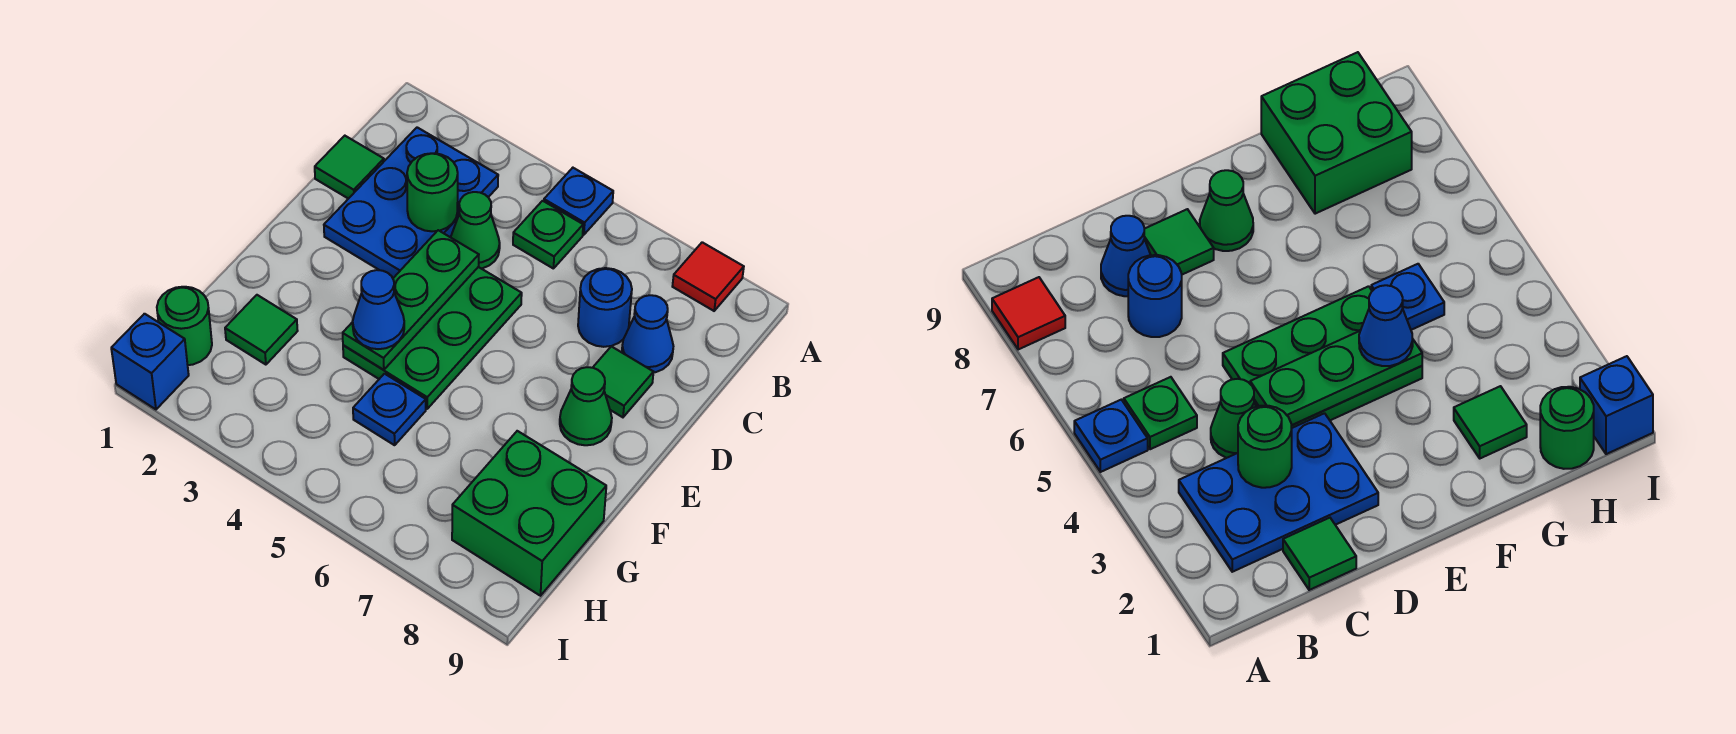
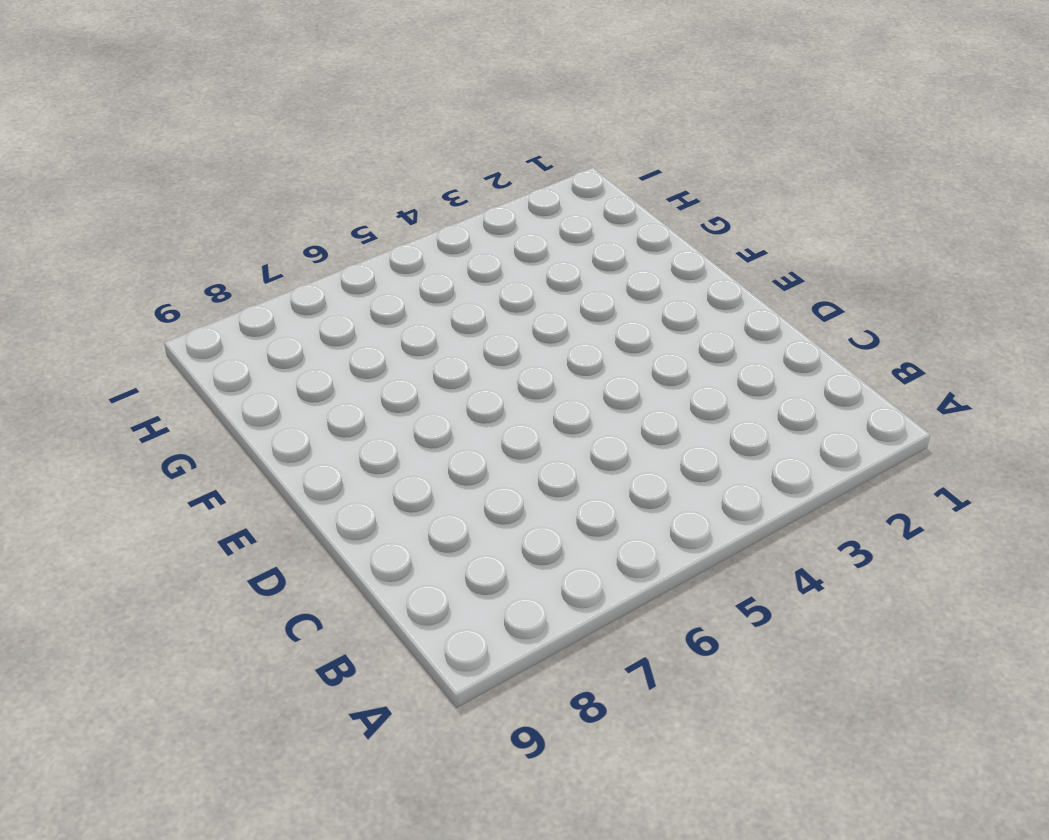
none -> blue 1x1 plate [544,168,613,235]
none -> red 1x1 tile [672,242,744,311]
none -> blue 2x3 plate [324,127,498,278]

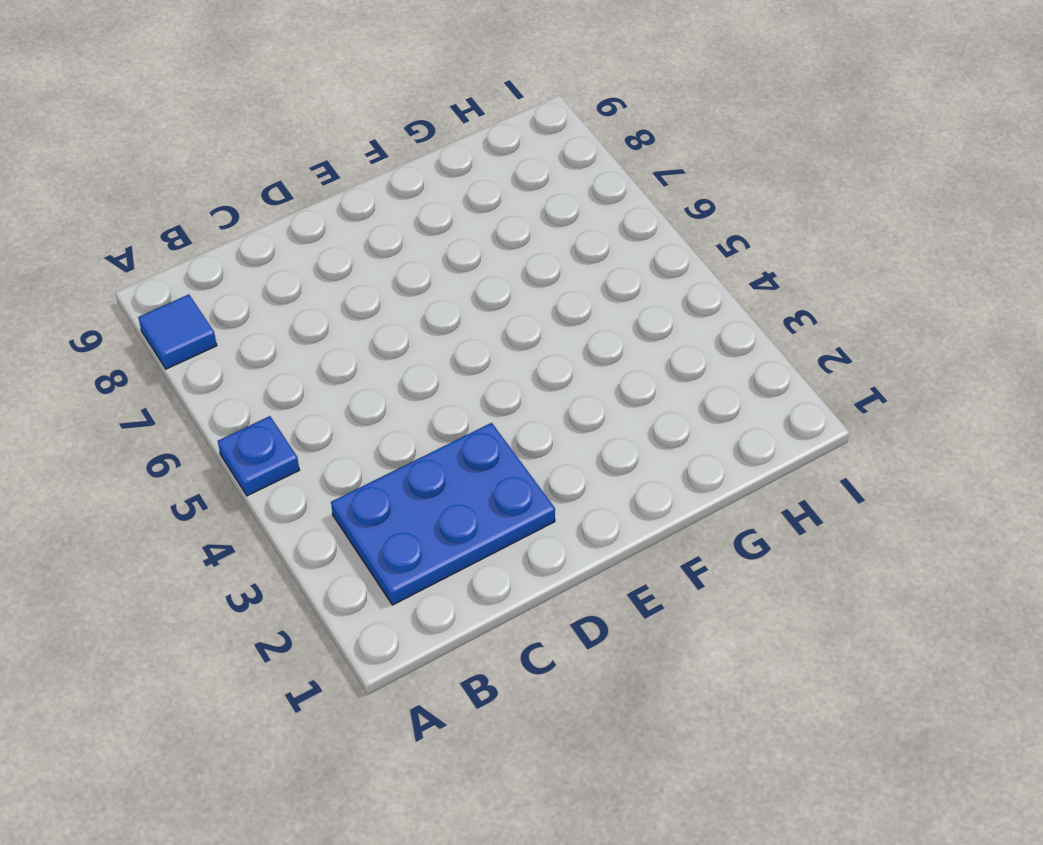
blue 1x1 tile [138,294,217,369] -> red 1x1 tile [672,242,744,311]
none -> green 1x1 plate [513,201,583,269]
none -> green 1x1 tile [315,136,384,199]
none -> green 1x1 cone [451,192,500,269]

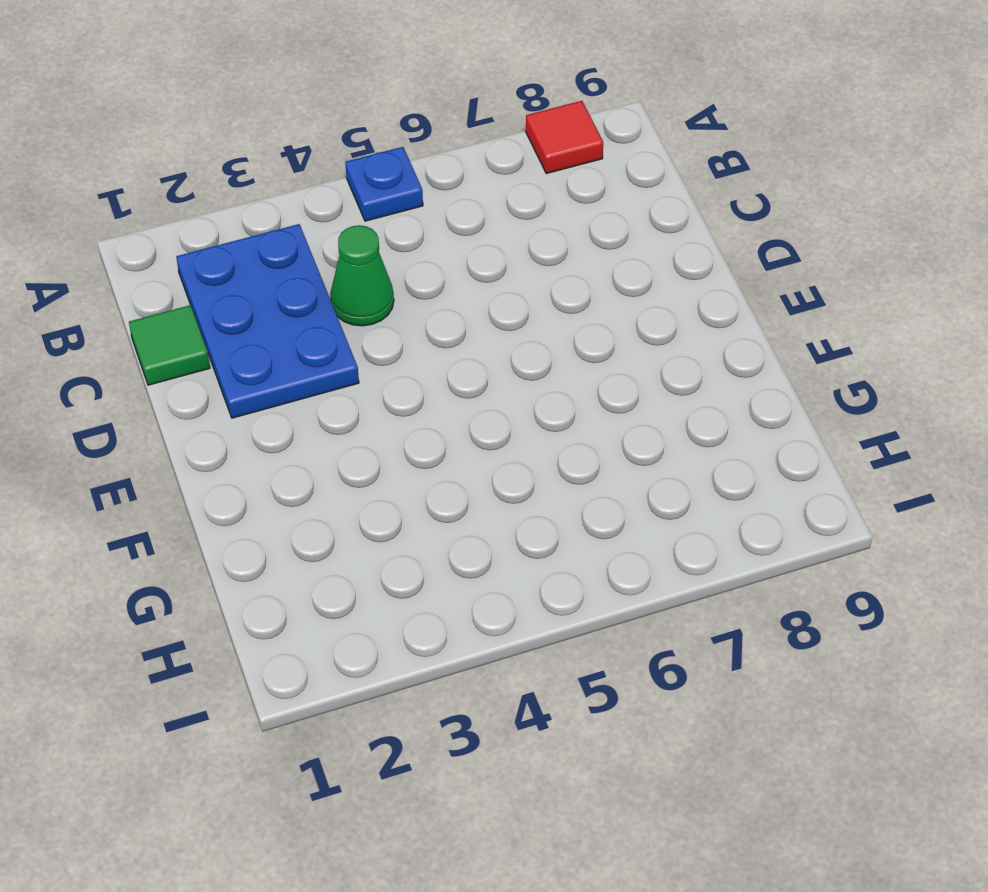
none -> green 1x1 plate [513,201,583,269]
none -> blue 1x1 round brick [578,268,632,347]
none -> blue 1x1 cone [622,295,673,372]

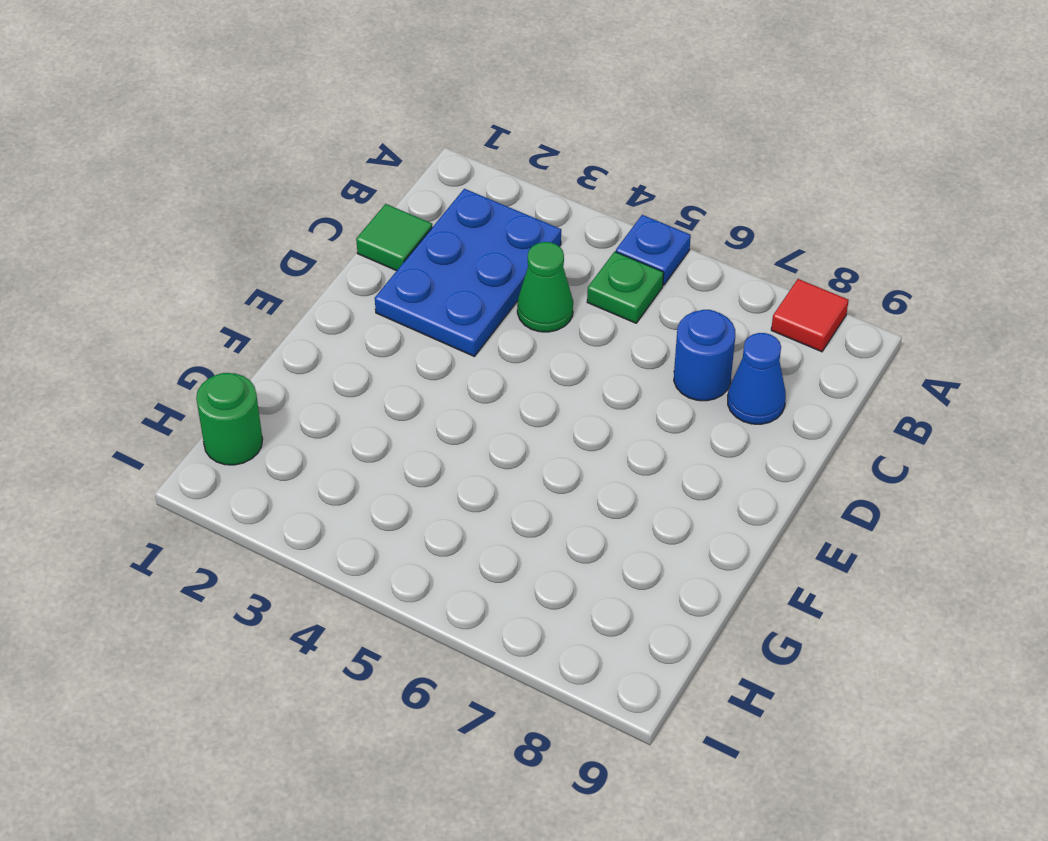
none -> green 2x3 plate [343,267,522,409]
none -> green 1x1 tile [593,346,654,417]
none -> green 1x1 cone [560,367,612,445]

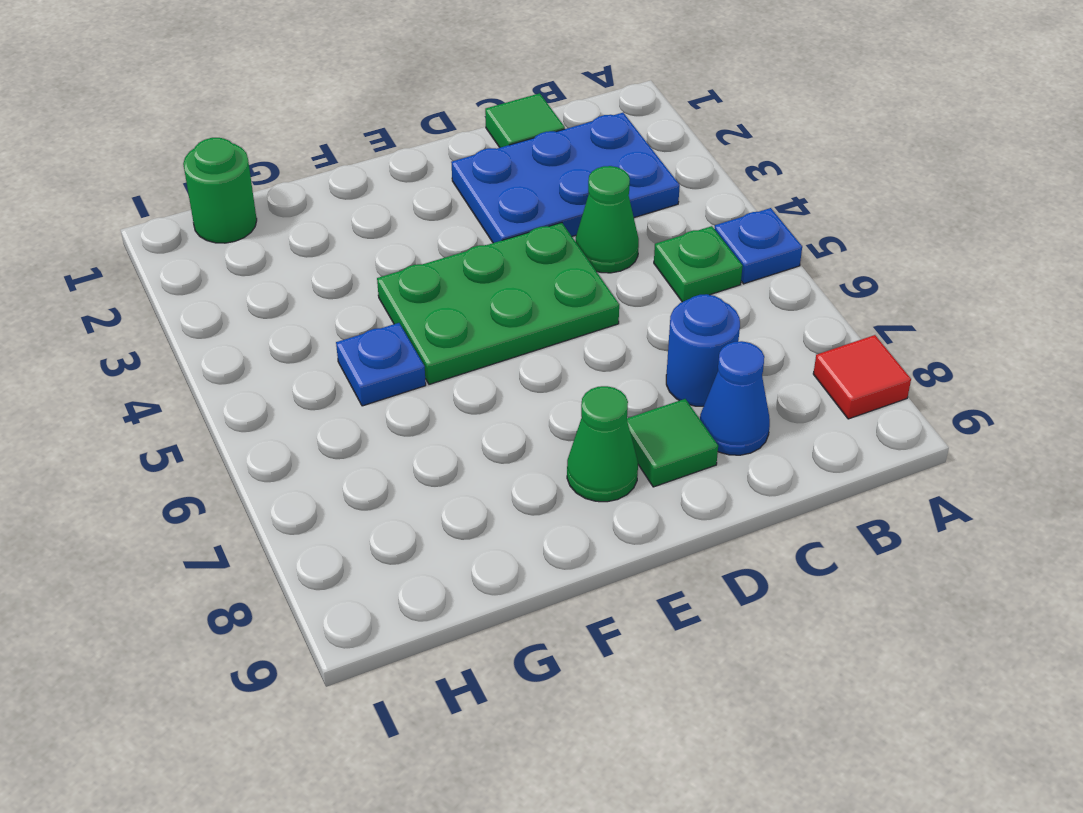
none -> green 1x1 tile [225,295,298,365]
none -> green 2x2 brick [452,431,606,596]
none -> blue 1x1 brick [111,314,189,409]

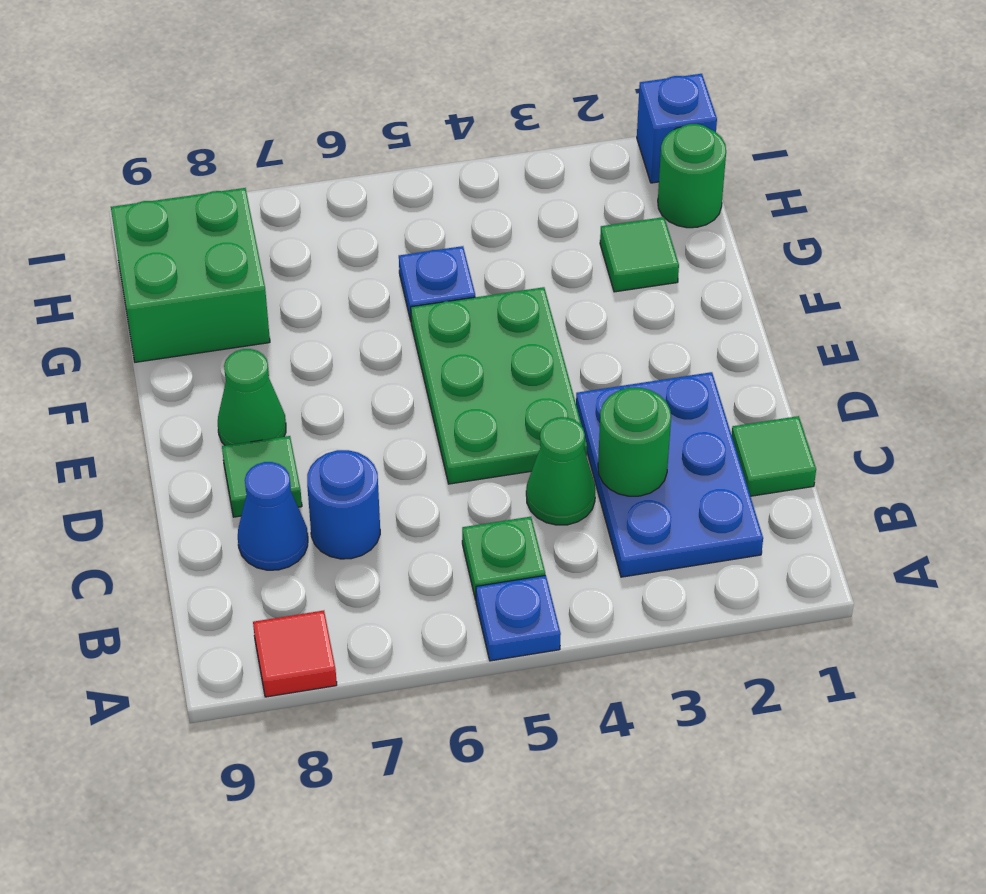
none -> green 1x3 plate [343,230,479,370]
none -> blue 1x1 cone [353,270,404,349]

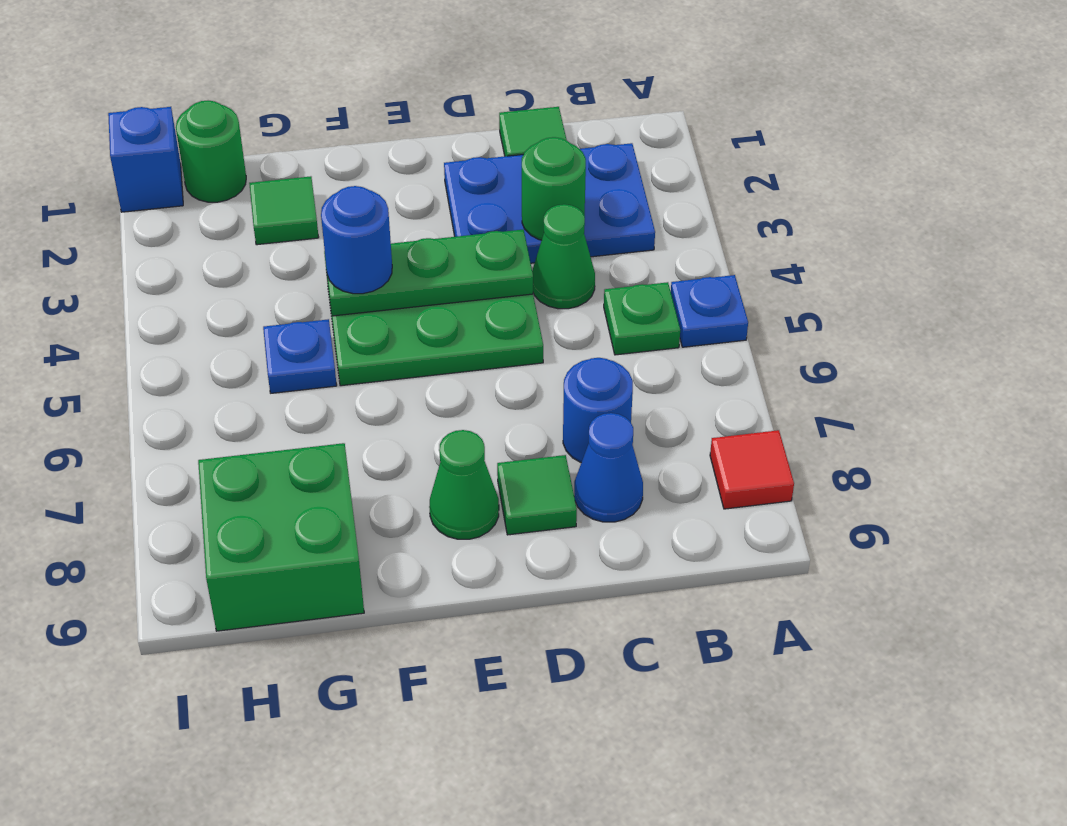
blue 1x1 round brick [321,186,392,294] -> blue 1x1 cone [353,270,404,349]

